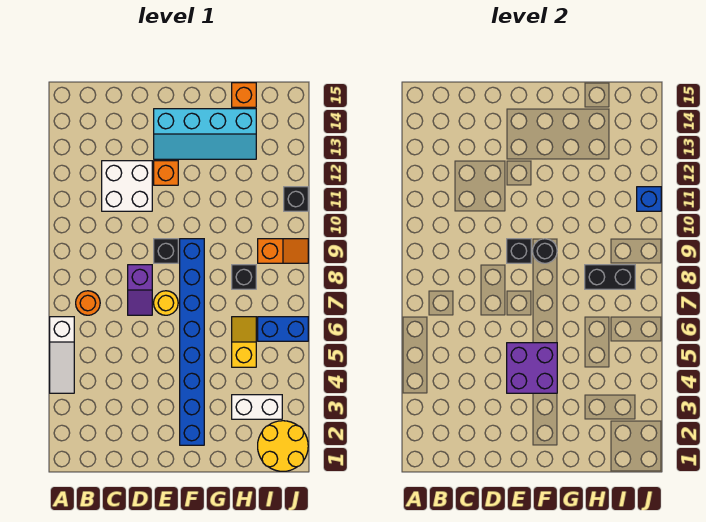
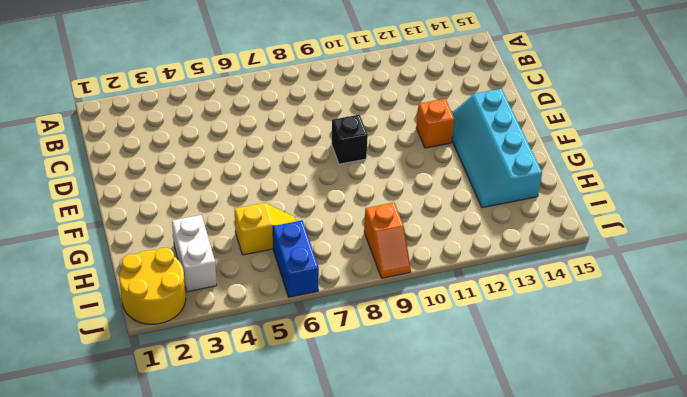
none -> white 1x3 slope [50,317,74,393]
none -> orange 1x1 round brick [76,291,100,315]
none -> white 2x2 brick [102,161,152,211]

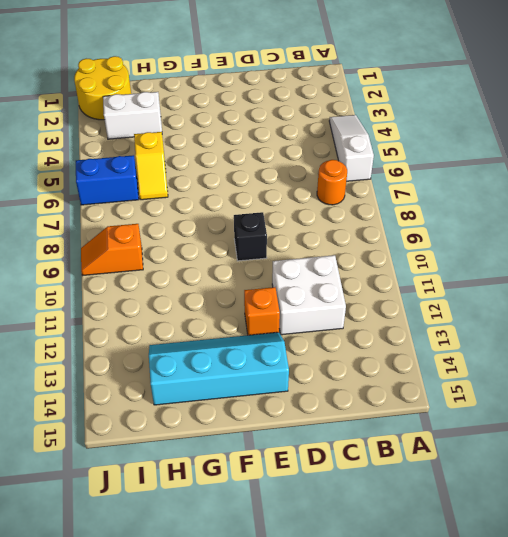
none -> purple 1x2 slope [128,265,152,315]
none -> yellow 1x1 round brick [154,291,178,315]
none -> blue 1x8 brick [180,239,204,445]

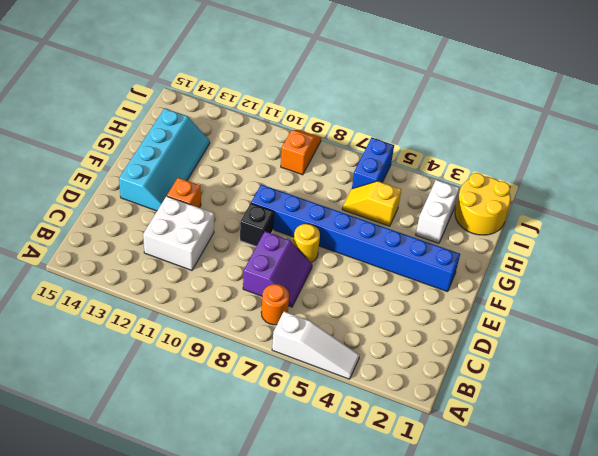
purple 2x2 slope [243,231,312,307] -> purple 1x2 slope [128,265,152,315]
none -> black 1x1 brick [232,265,256,289]
none -> orange 1x1 brick [232,83,256,107]
none -> black 1x1 brick [284,187,308,211]

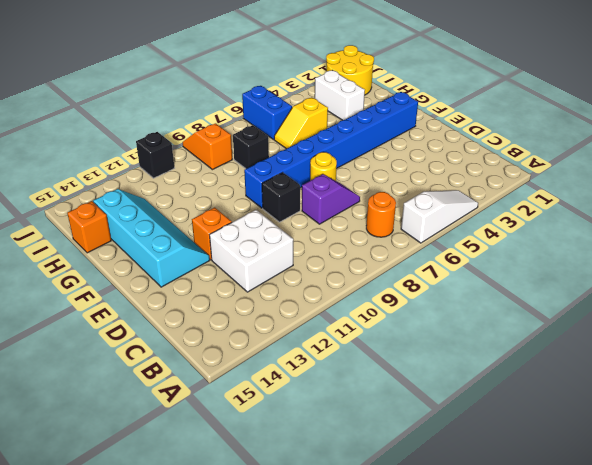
none -> purple 2x2 brick [507,343,557,393]
none -> black 1x1 brick [507,239,531,263]
none -> black 1x1 round brick [533,239,557,263]

